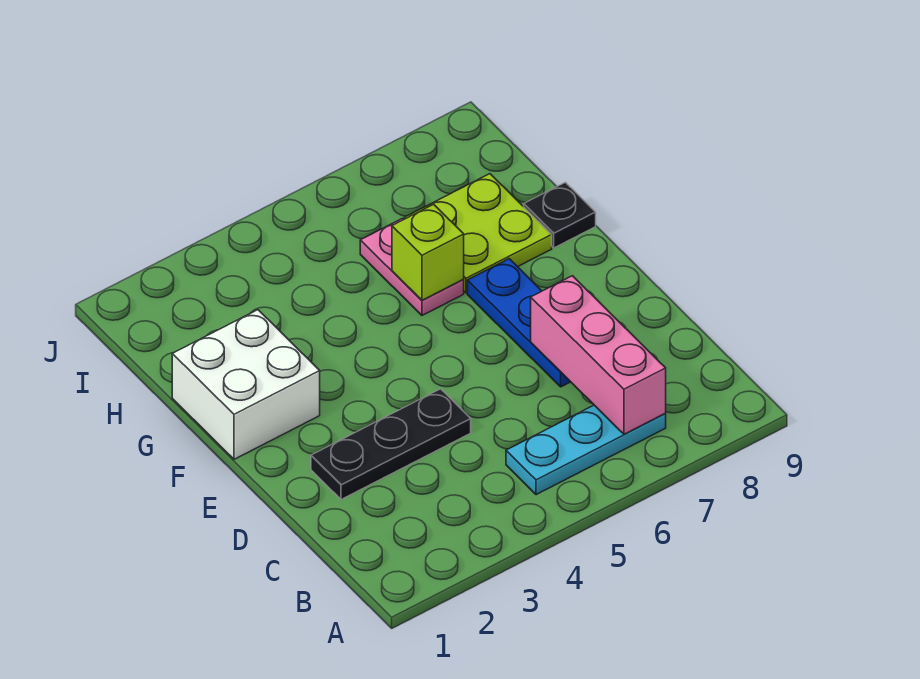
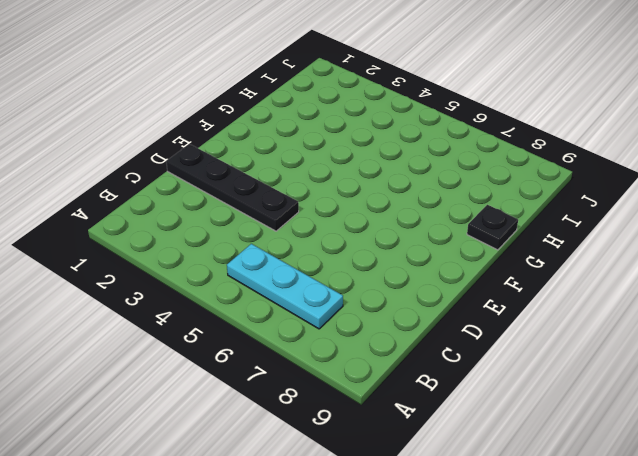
black 1x4 plate [166,144,299,231] -> black 1x3 plate [311,389,471,500]
none -> blue 1x3 plate [467,259,570,387]
none -> white 2x2 brick [172,310,320,459]

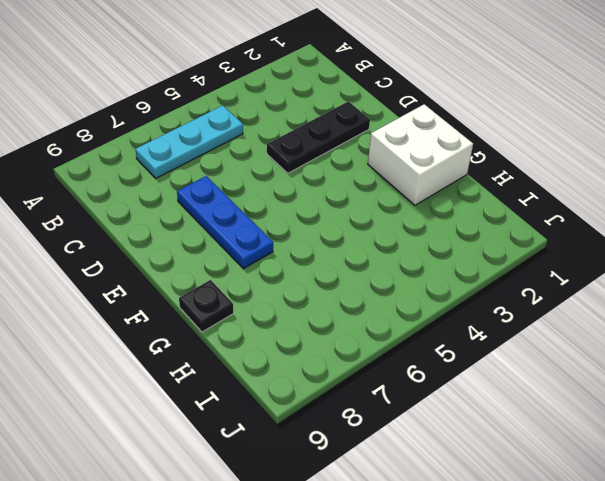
none -> pink 1x2 plate [360,219,464,315]
none -> lime 2x2 plate [404,174,552,293]

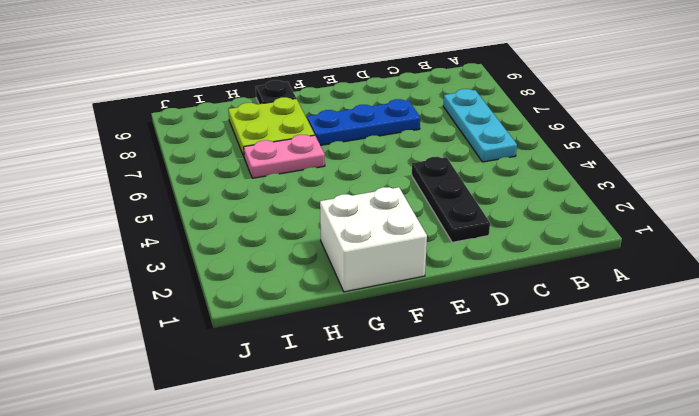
none -> pink 1x3 brick [531,276,666,434]
none -> lime 1x1 brick [392,204,464,300]

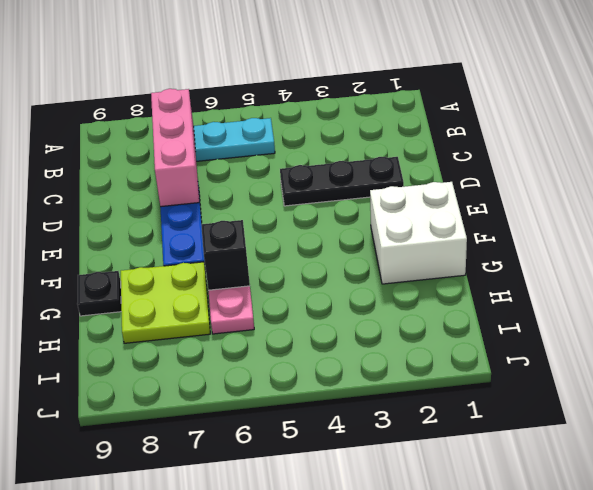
black 1x1 brick [201,220,250,290] -> lime 1x1 brick [392,204,464,300]

